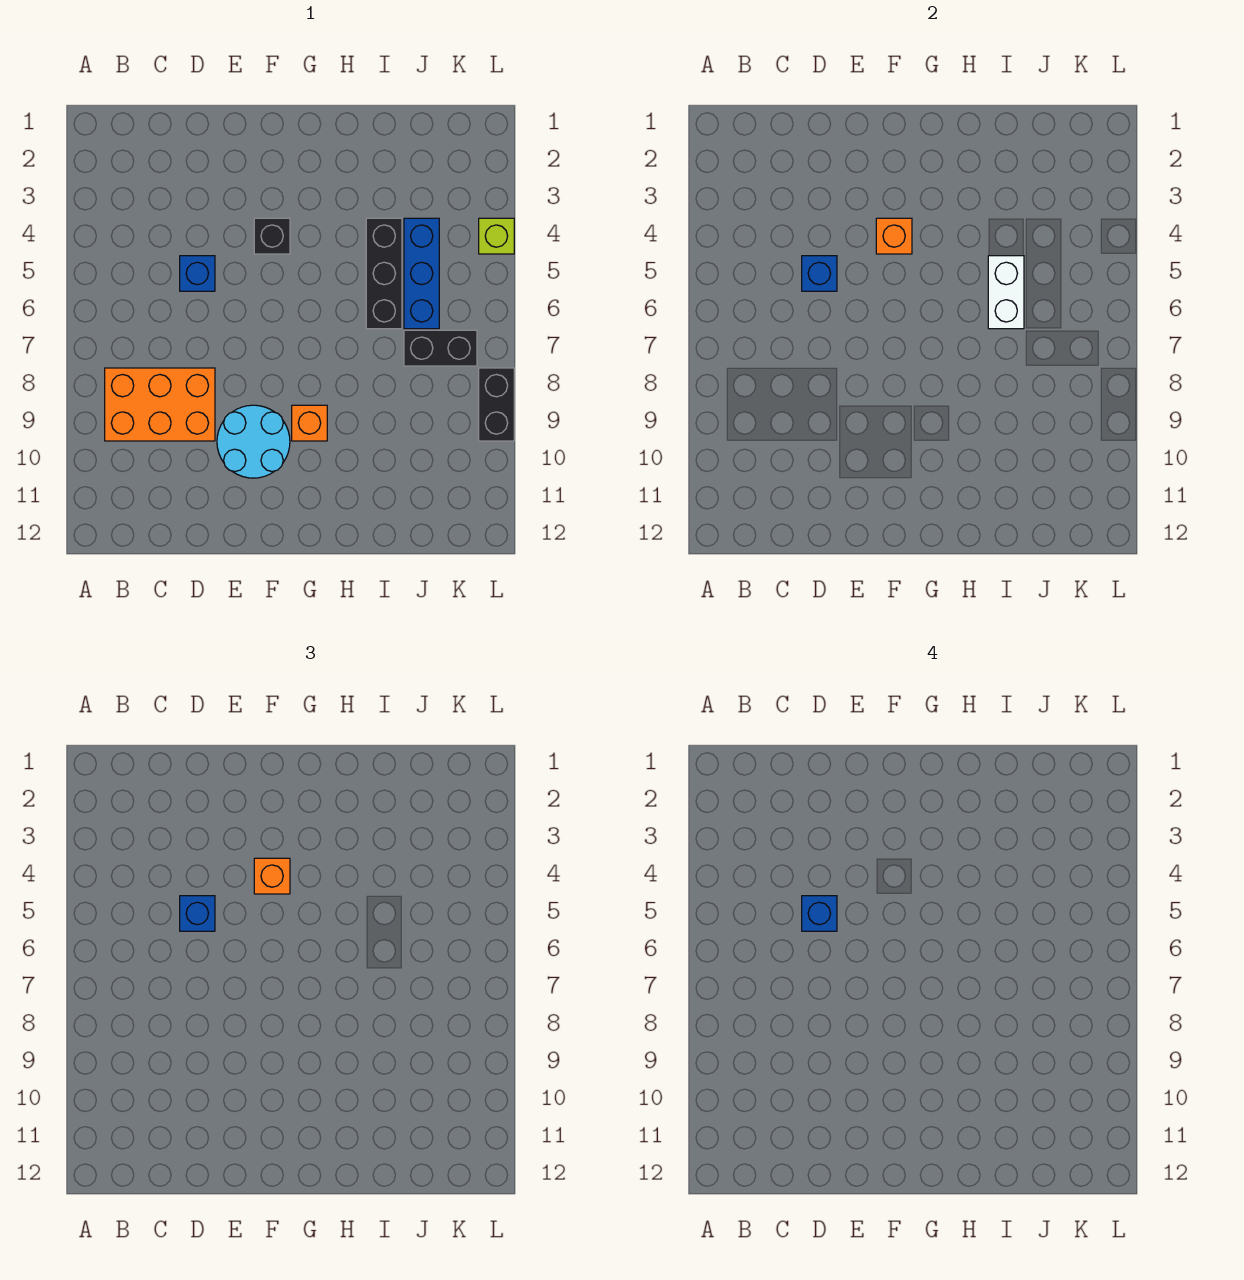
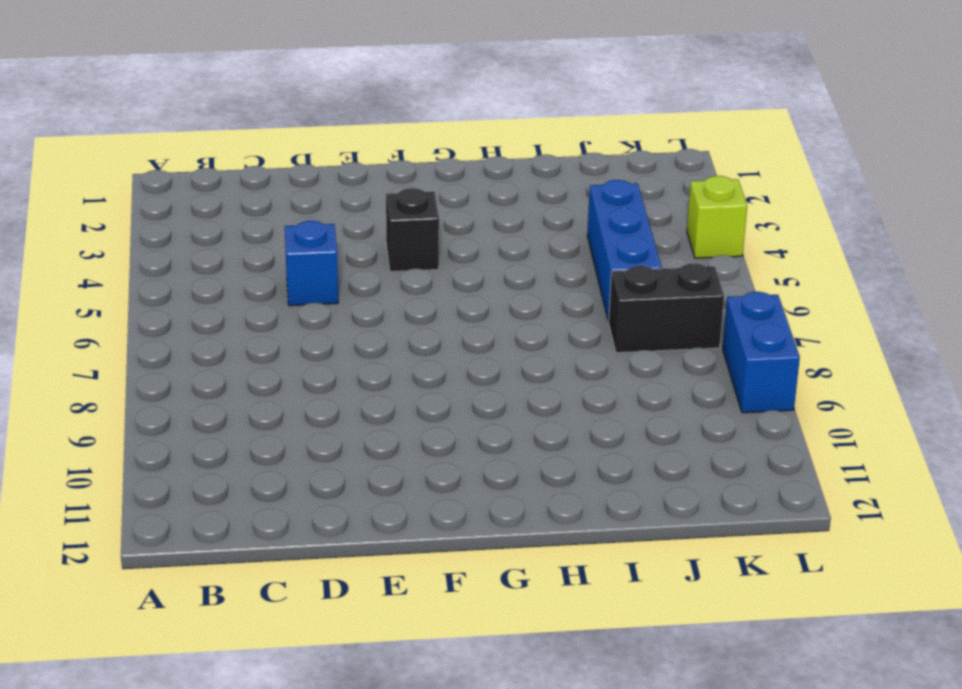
blue 1x2 brick [723,292,800,413] -> black 1x2 brick [479,368,514,441]
none -> orange 2x3 brick [105,368,215,441]
none -> cyan 2x2 round brick [217,405,290,478]
none -> orange 1x1 brick [292,405,327,441]

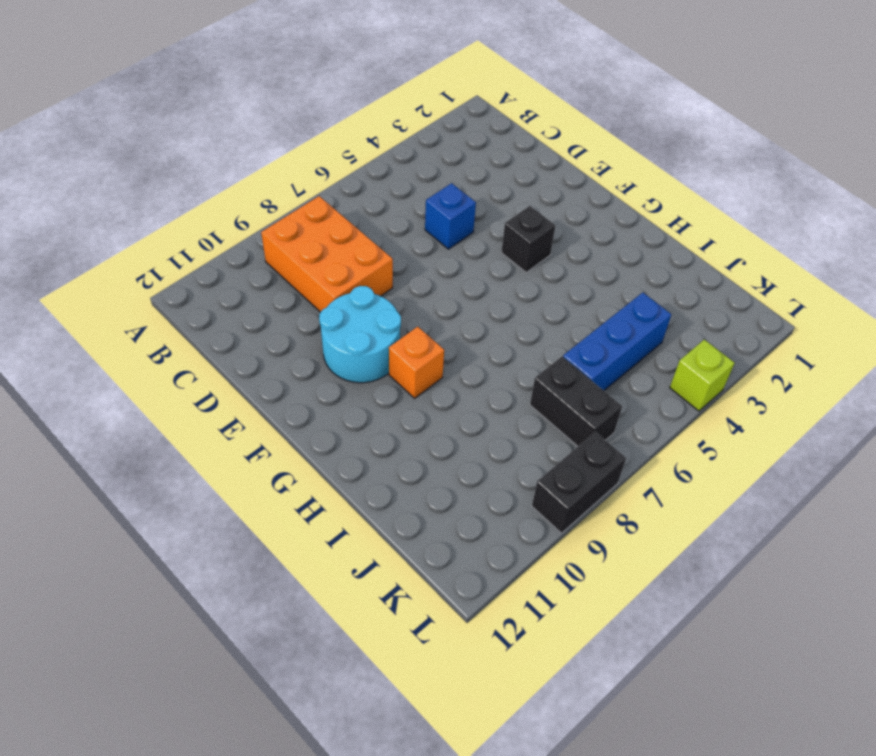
none -> black 1x3 brick [366,218,402,329]
none -> blue 1x1 brick [802,256,837,291]
none -> orange 1x1 brick [876,218,912,254]

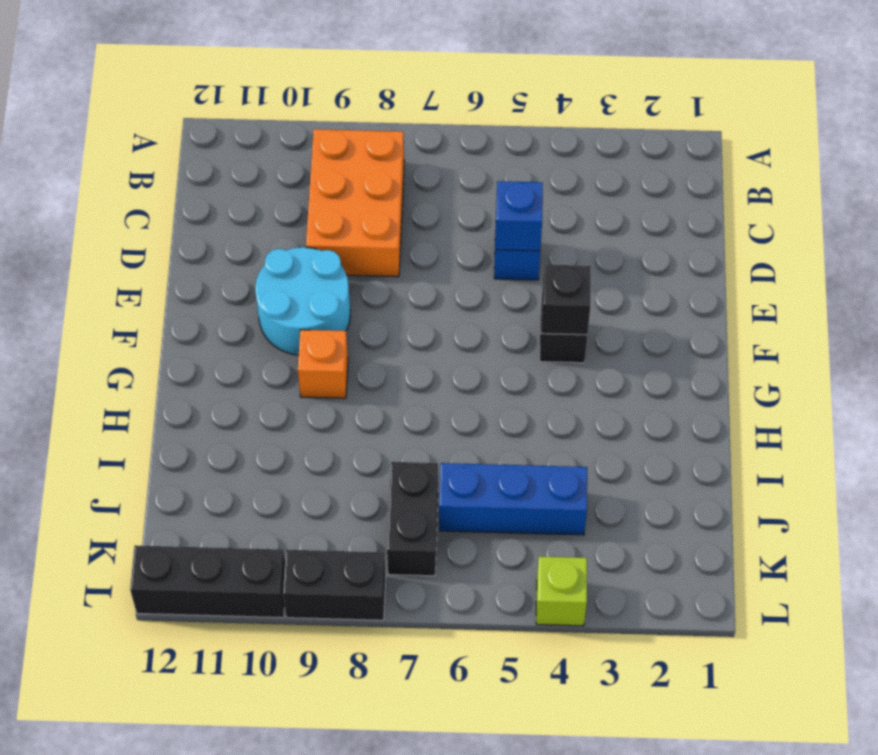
black 1x1 brick [542,265,591,335] -> orange 1x1 brick [876,218,912,254]
black 1x3 brick [130,545,285,618] -> black 1x3 brick moved to [366,218,402,329]
none -> white 1x2 brick [988,256,1024,329]
none -> blue 1x1 brick [180,896,215,931]
none -> orange 1x1 brick [254,858,290,894]

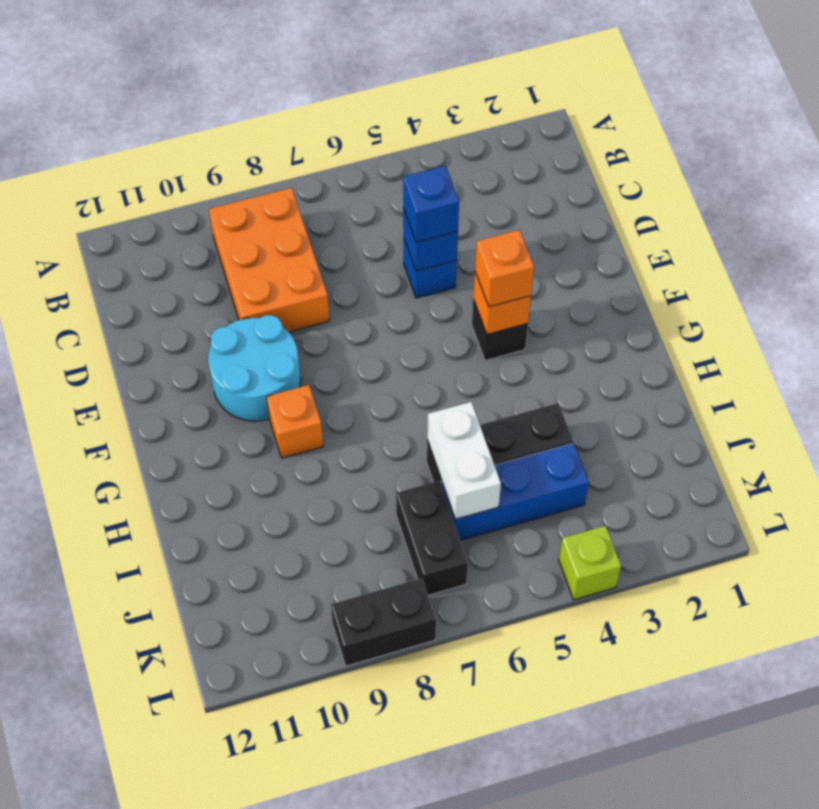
white 1x2 brick [427,402,501,519] -> white 1x2 brick turned to [988,256,1024,329]
none -> blue 1x1 brick [802,896,837,931]

